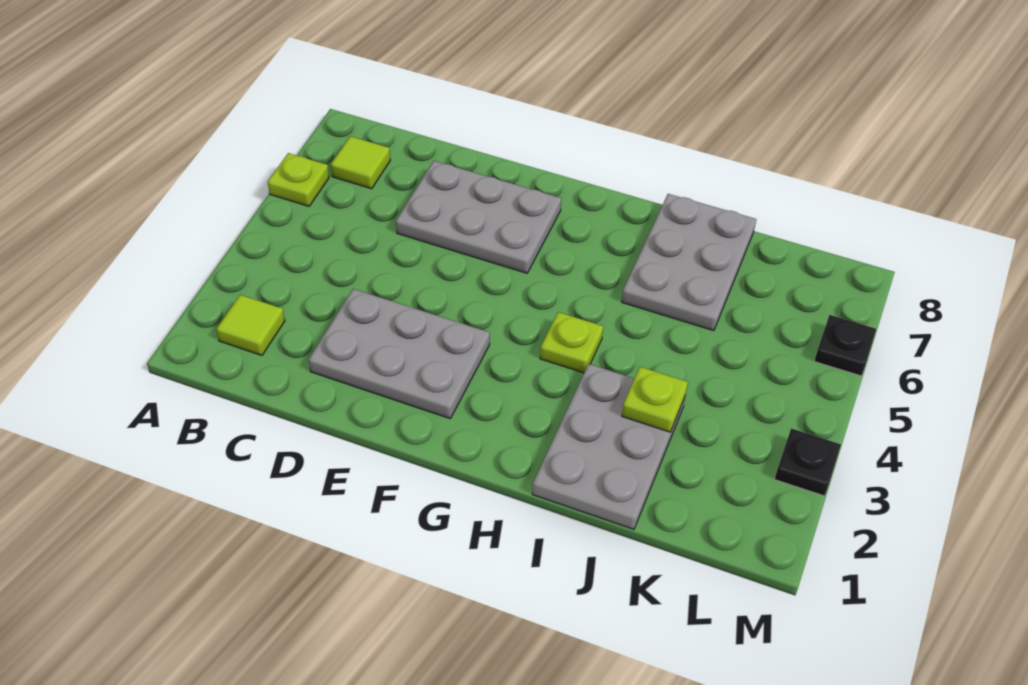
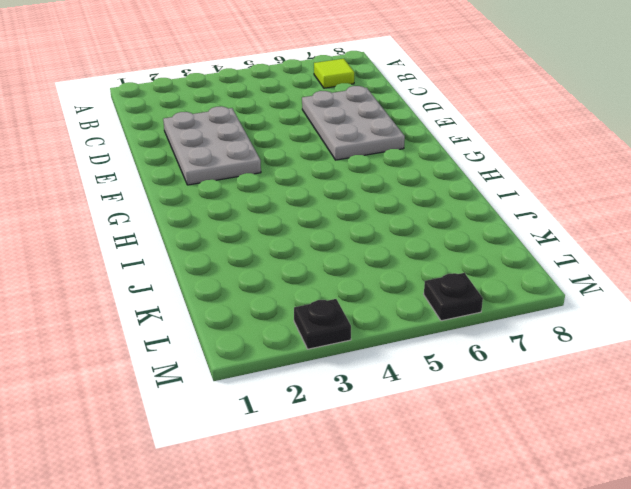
none -> lime 1x1 plate [268,153,329,206]
none -> lime 1x1 tile [217,295,285,355]

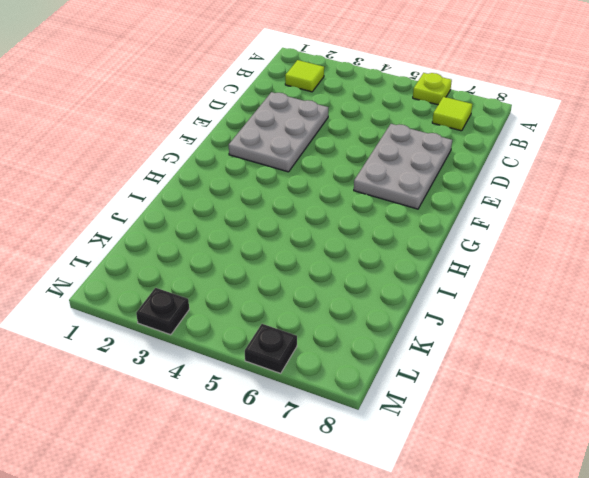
none -> lime 1x1 plate [540,312,603,373]
none -> grey 2x3 plate [532,364,685,529]

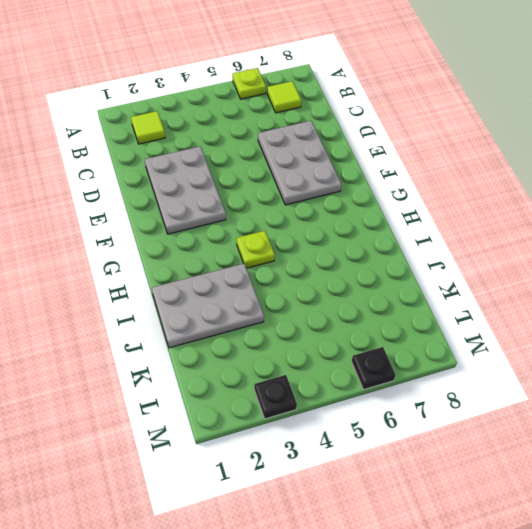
none -> grey 2x3 plate [622,194,756,331]
none -> lime 1x1 plate [622,367,688,432]

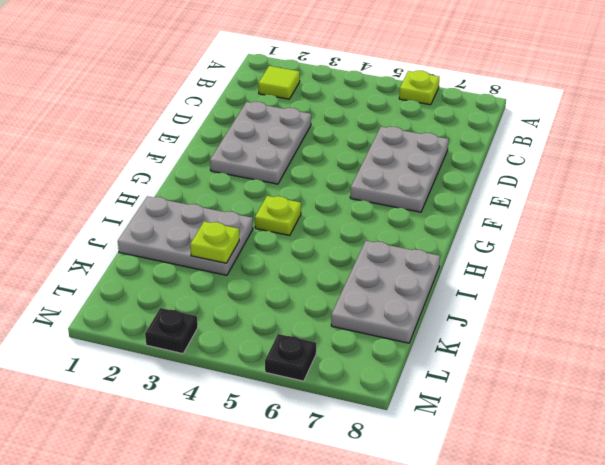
grey 2x3 plate [331,241,440,343] -> grey 2x3 plate turned to [622,194,756,331]
none -> lime 1x1 tile [331,136,390,189]

